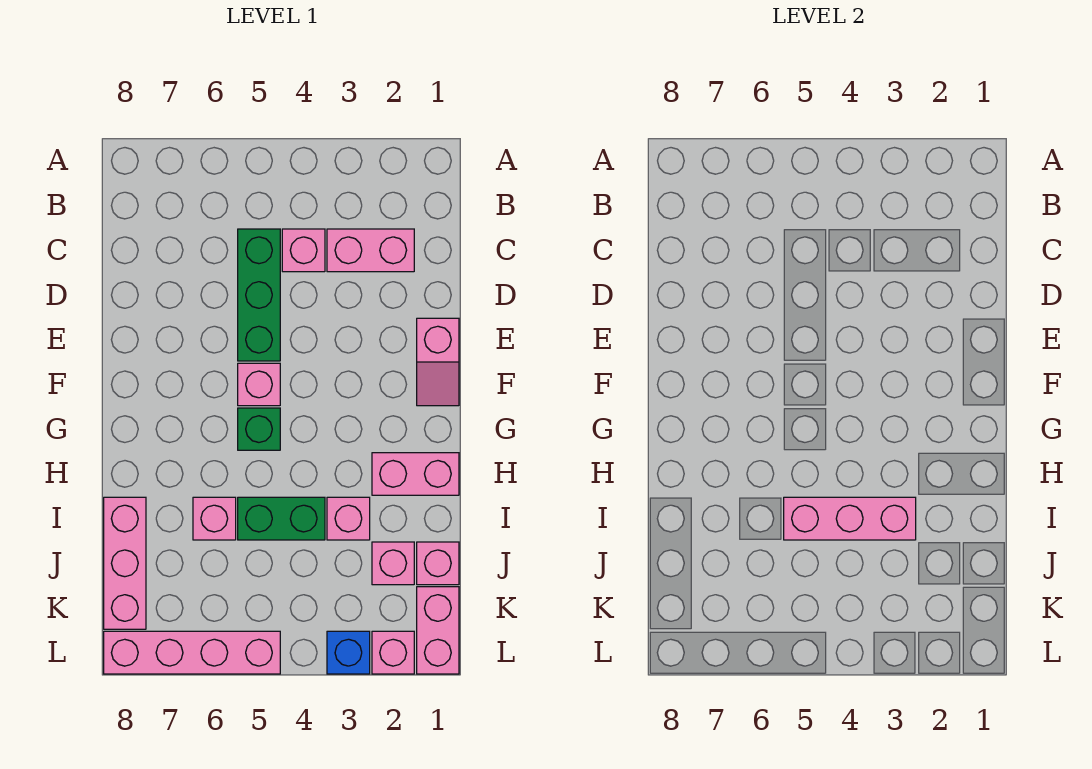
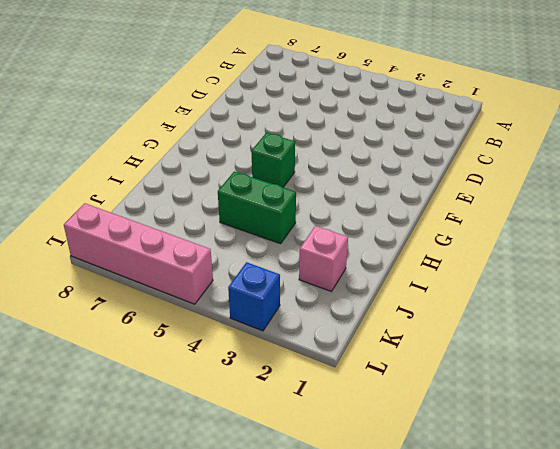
none -> pink 1x2 brick [327,229,414,272]
none -> pink 1x1 brick [282,229,325,272]
none -> green 1x3 brick [238,229,280,361]

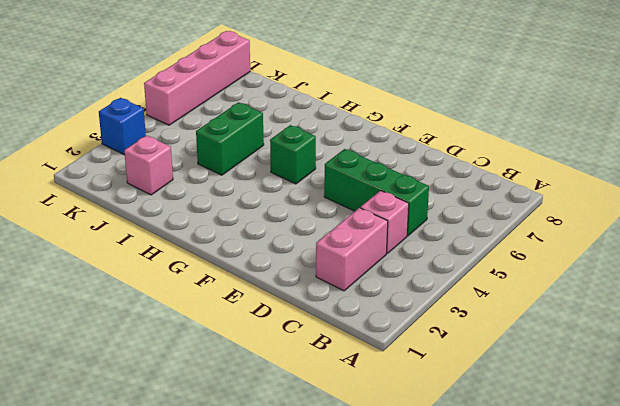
none -> pink 1x2 slope [417,318,459,406]
none -> pink 1x1 brick [238,363,280,406]
none -> pink 1x2 brick [372,453,459,495]

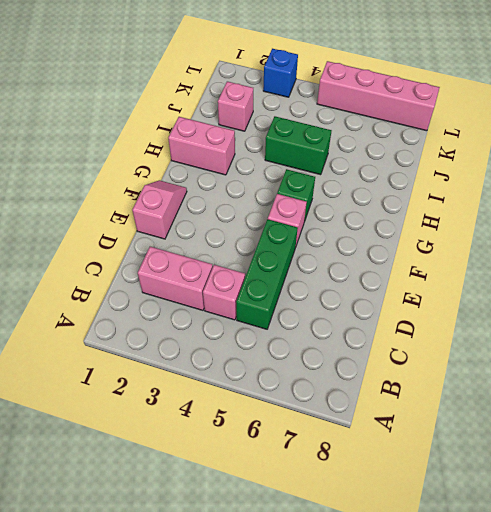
none -> pink 1x1 brick [327,497,370,540]
none -> pink 1x1 brick [193,497,236,540]
none -> pink 1x3 brick [104,497,146,629]

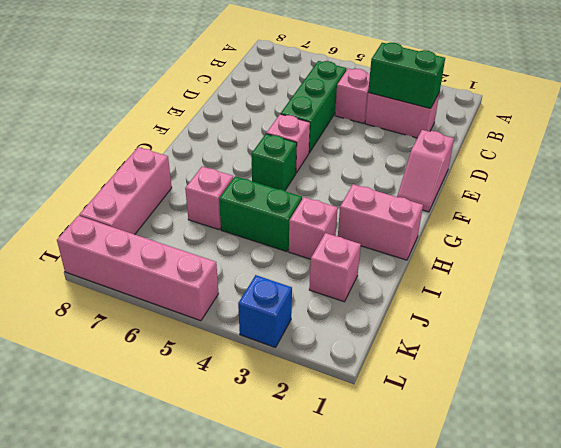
green 1x2 brick [368,43,445,108] -> none
none -> pink 1x1 brick [417,542,459,585]
none -> pink 1x2 brick [417,587,459,674]
none -> pink 1x1 brick [372,631,414,674]

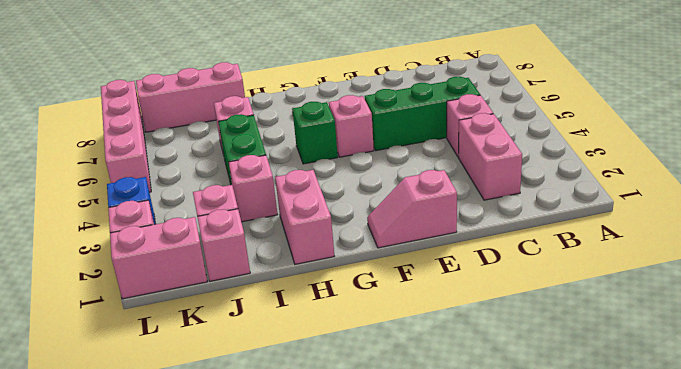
none -> pink 1x3 brick [784,497,916,540]

